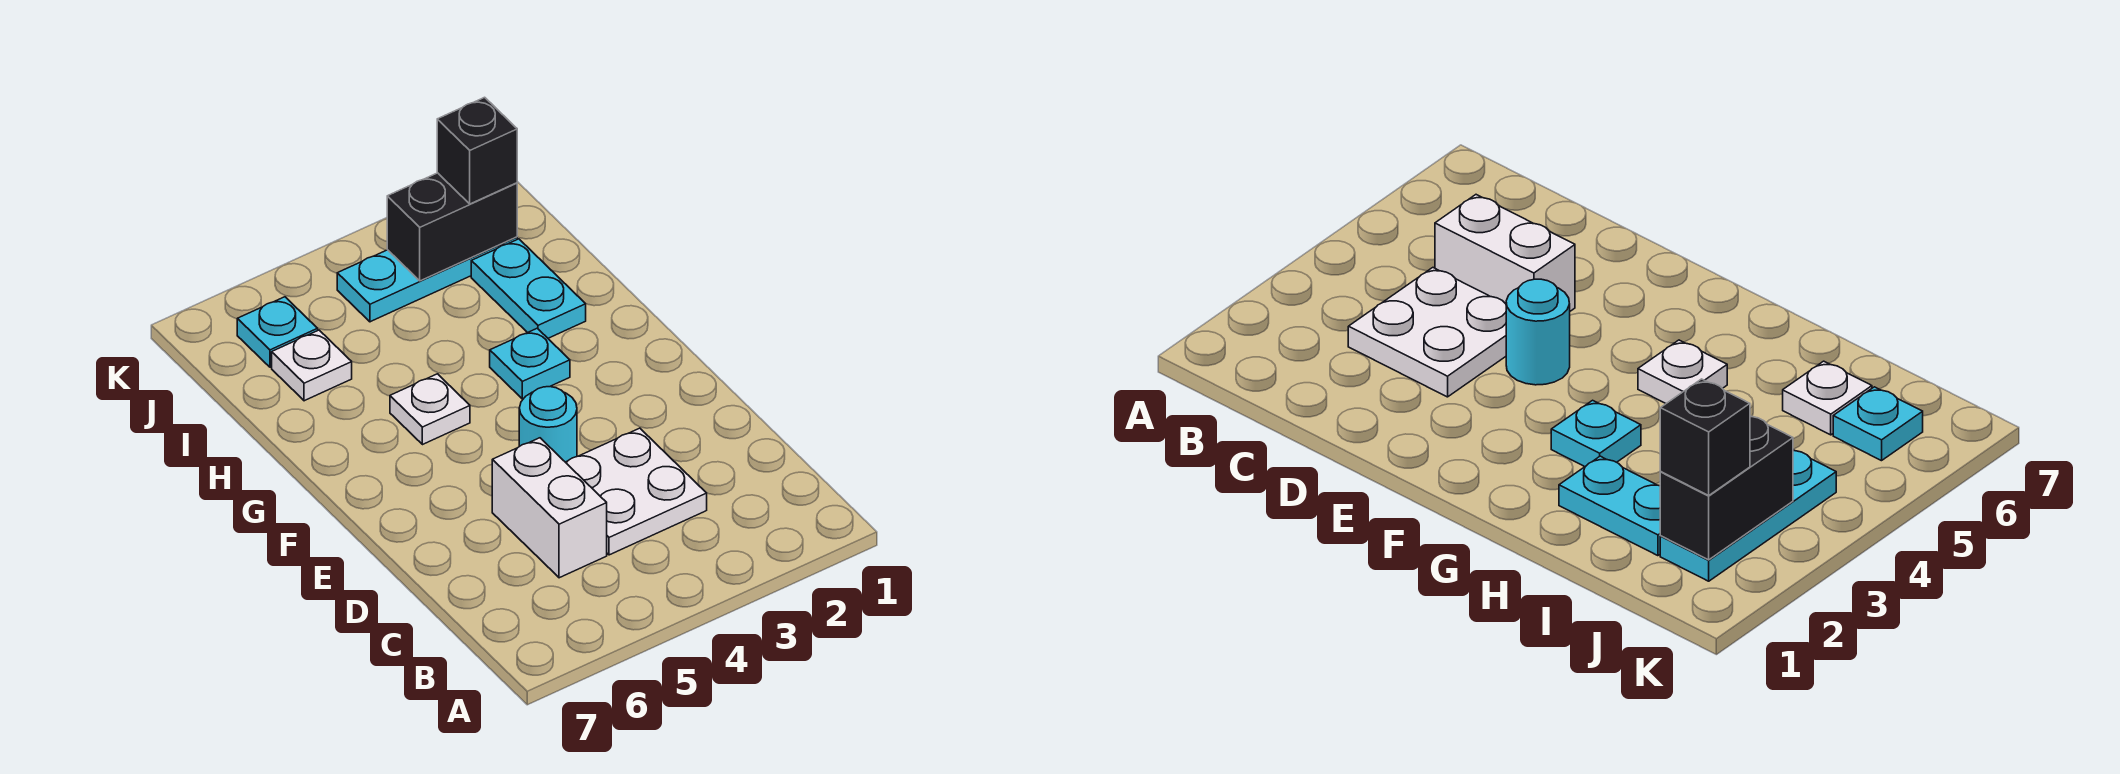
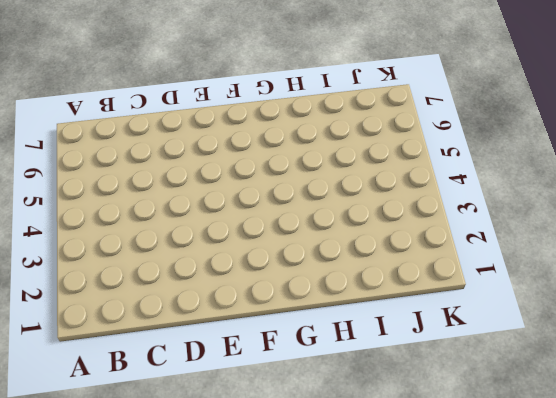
none -> white 2x2 plate [566,428,707,555]
none -> white 1x2 brick [492,438,607,578]

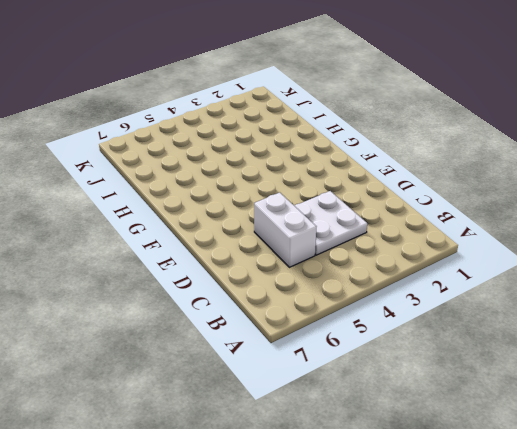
none -> cyan 1x1 round brick [519,387,577,462]
none -> cyan 1x1 plate [490,328,570,399]

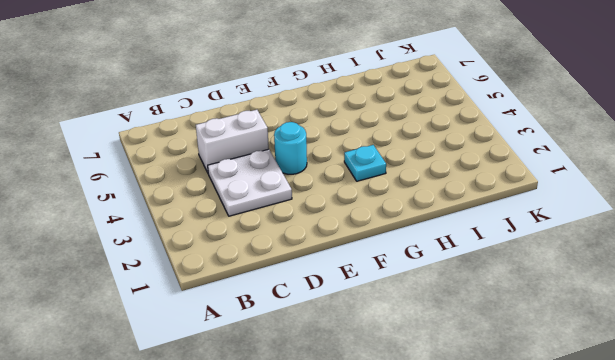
none -> white 1x1 plate [390,374,470,445]
none -> cyan 1x2 plate [471,239,586,338]

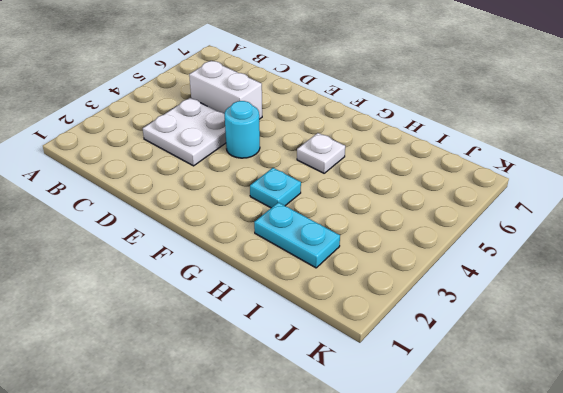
none -> white 1x1 plate [272,330,352,401]
none -> cyan 1x3 plate [337,237,517,322]

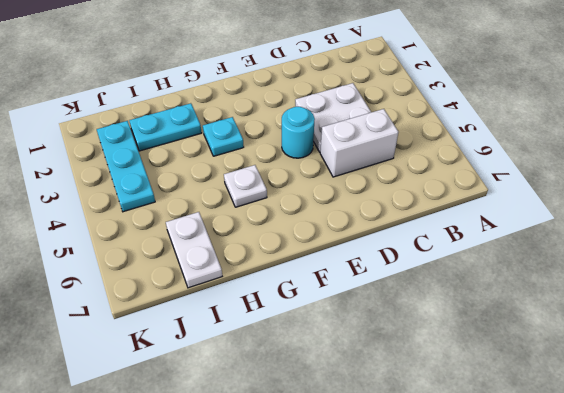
white 1x2 plate [166,212,222,288] -> white 1x1 plate [272,330,352,401]
none -> cyan 1x1 plate [237,297,318,367]
none -> black 1x2 brick [387,173,517,281]

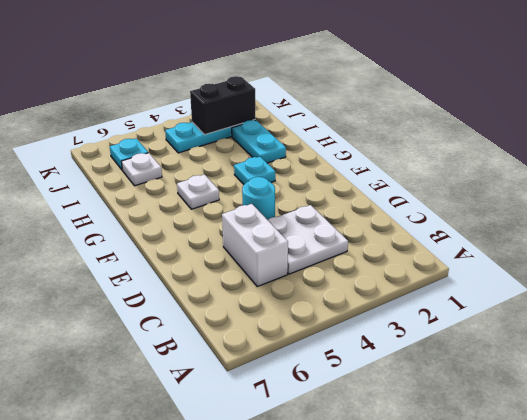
none -> black 1x1 brick [437,97,517,204]

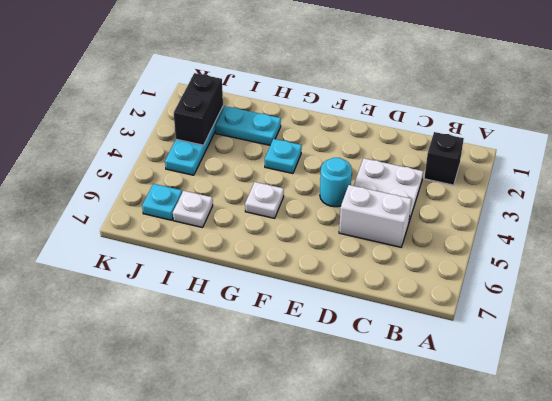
black 1x1 brick [424,132,464,185] -> black 1x1 brick moved to [437,97,517,204]

